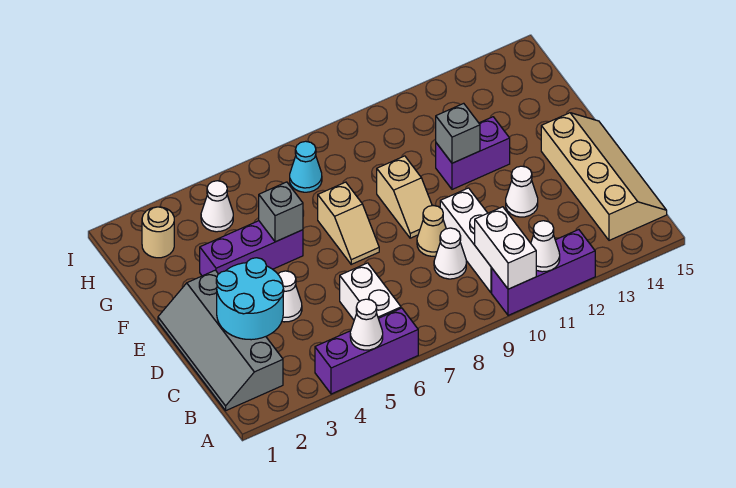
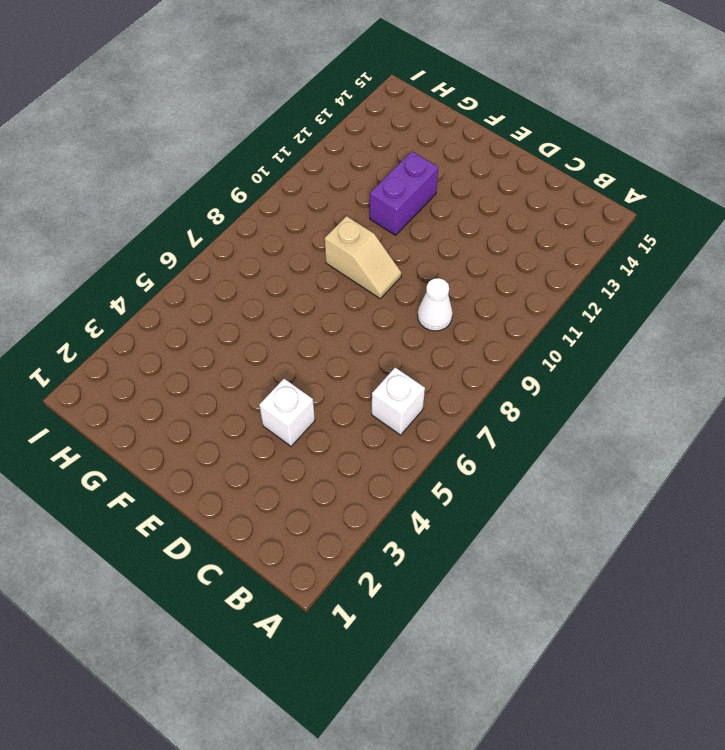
white 1x1 brick [372,368,425,435] -> white 1x2 brick [340,263,401,320]
white 1x1 brick [259,379,315,446] -> white 1x1 cone [278,271,302,322]
none -> purple 1x3 brick [315,308,418,394]
none -> purple 1x3 brick [492,230,595,315]
none -> grey 2x4 slope [158,270,283,410]

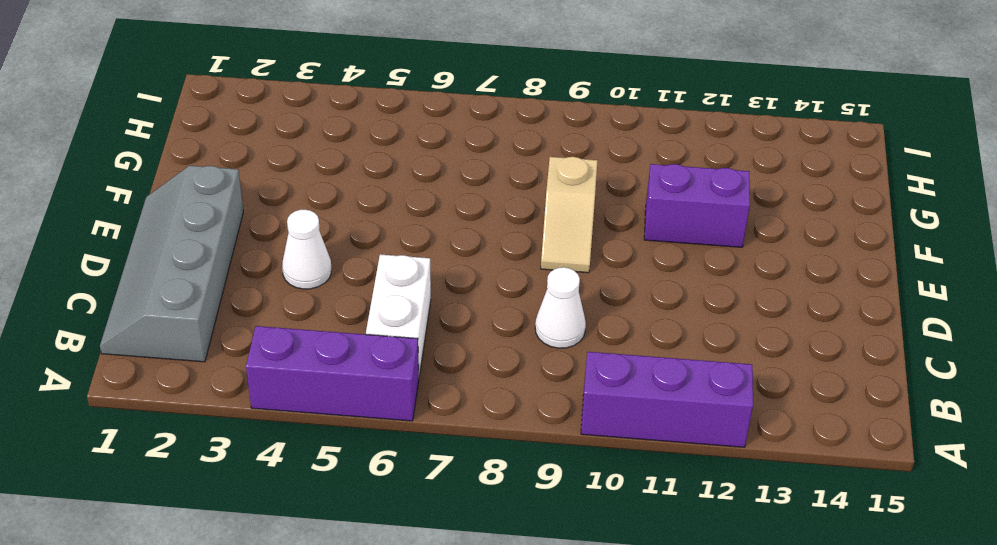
none -> white 1x3 brick [440,188,492,293]
none -> tan 2x4 slope [541,113,667,240]
none -> tan 1x1 cone [417,206,446,256]

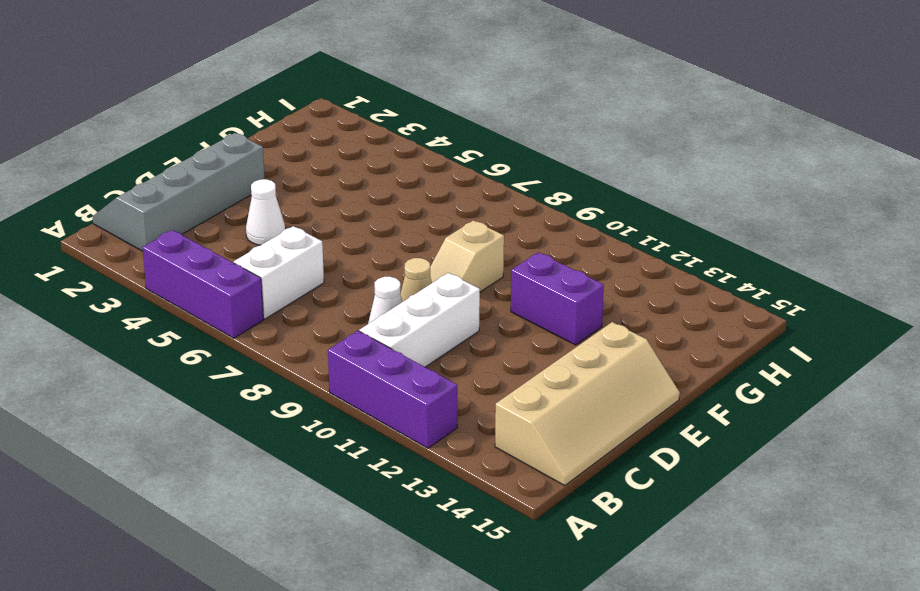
none -> white 1x1 cone [506,166,538,217]
none -> tan 1x2 slope [318,182,379,264]
none -> purple 1x3 brick [200,221,303,276]

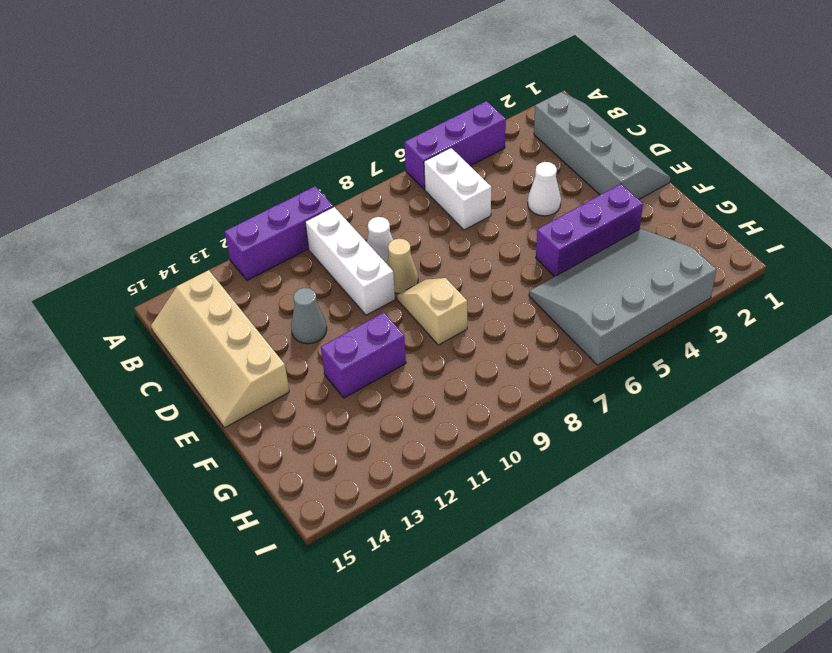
grey 1x1 cone [291,288,327,344] -> white 1x1 cone [506,166,538,217]
grey 3x4 slope [529,229,716,365] -> white 1x1 cone [201,181,233,232]
none -> tan 1x2 slope [318,182,379,264]
none -> tan 1x1 round brick [142,207,174,258]
none -> cyan 1x1 cone [290,141,322,192]

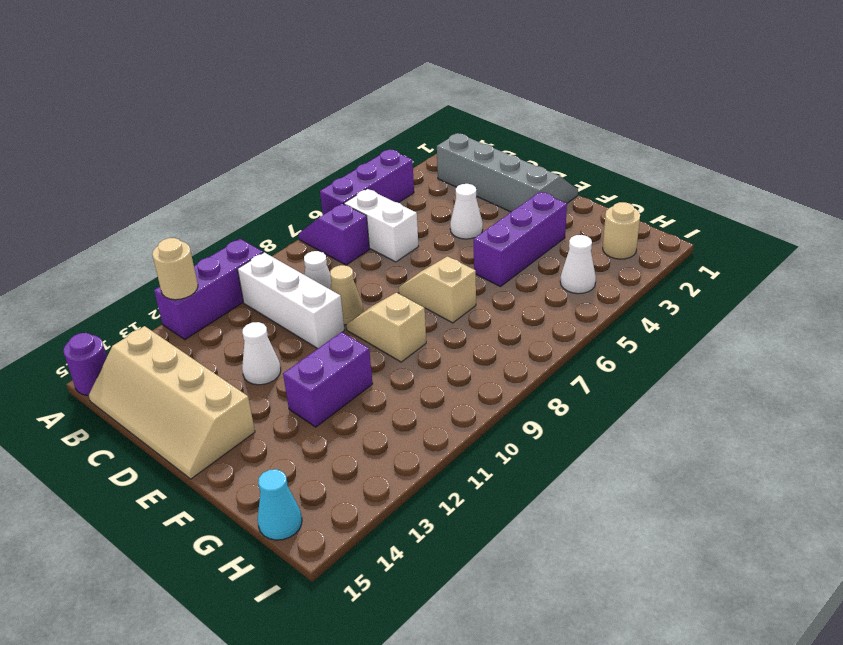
purple 1x2 slope [299,204,370,265] -> none
tan 1x1 round brick [152,238,198,300] -> none
purple 1x1 round brick [63,333,107,395] -> none
cyan 1x1 cone [257,469,302,540] -> cyan 1x1 cone moved to [290,141,322,192]
none -> white 1x1 cone [350,299,383,350]
none -> white 1x2 brick [475,207,536,289]
none -> white 1x1 cone [531,221,560,272]

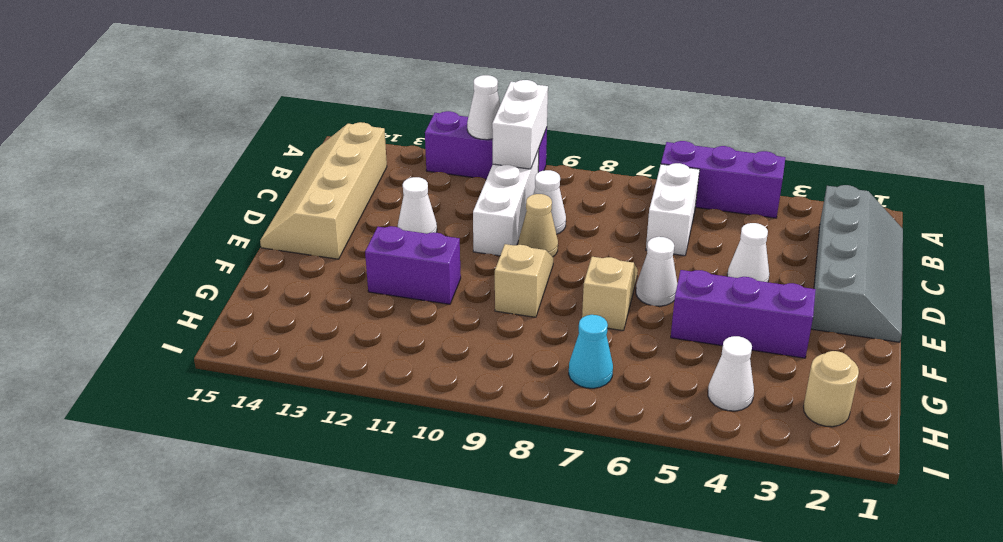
white 1x1 cone [636,237,677,306] -> white 1x1 cone moved to [350,299,383,350]
none -> cyan 2x2 round brick [216,258,284,340]
none -> grey 1x1 brick [259,182,303,242]
none -> grey 1x1 brick [436,103,480,163]

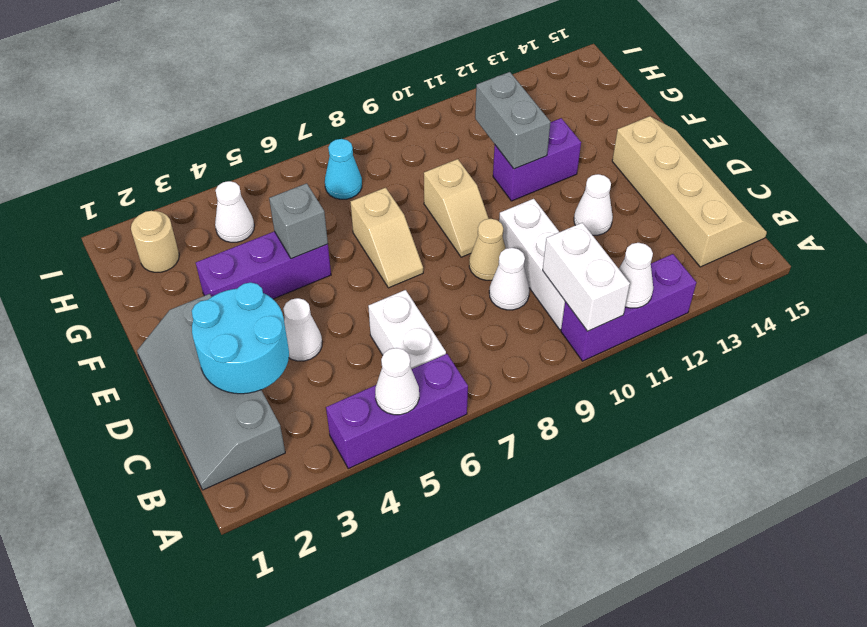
grey 1x2 brick [475,72,551,169] -> grey 1x1 brick [436,103,480,163]

